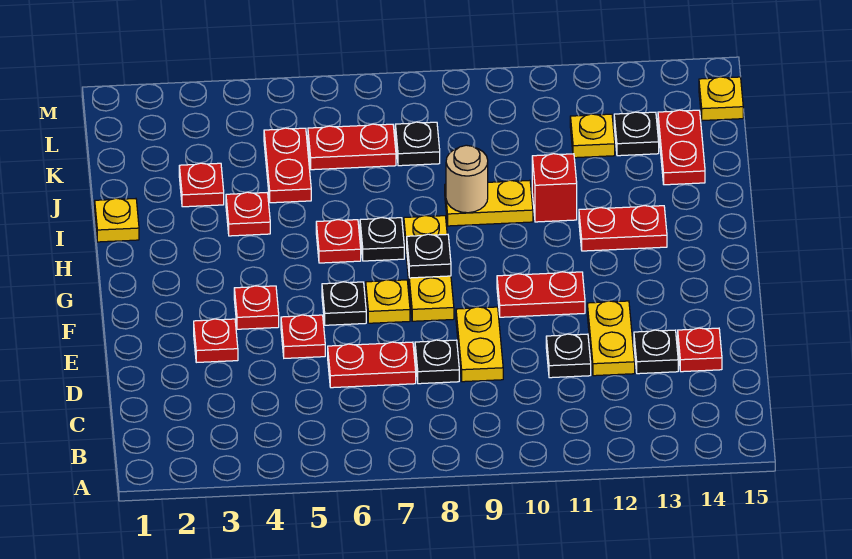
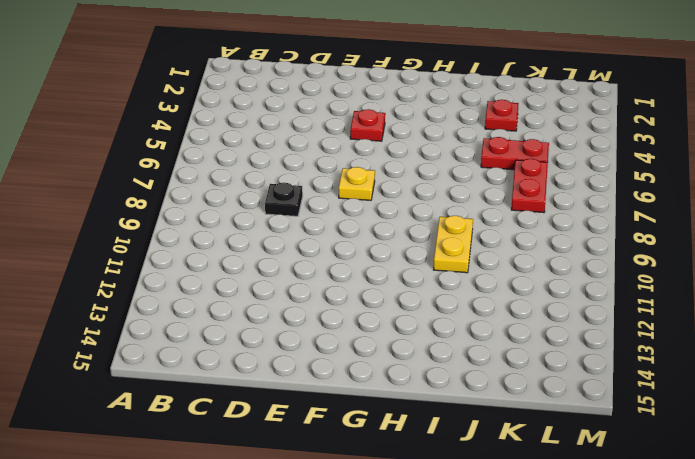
none -> red 1x2 plate [328,342,416,388]
none -> yellow 1x2 plate [456,307,503,382]
none -> black 1x1 plate [546,334,591,378]
none -> yellow 1x2 plate [587,301,635,376]

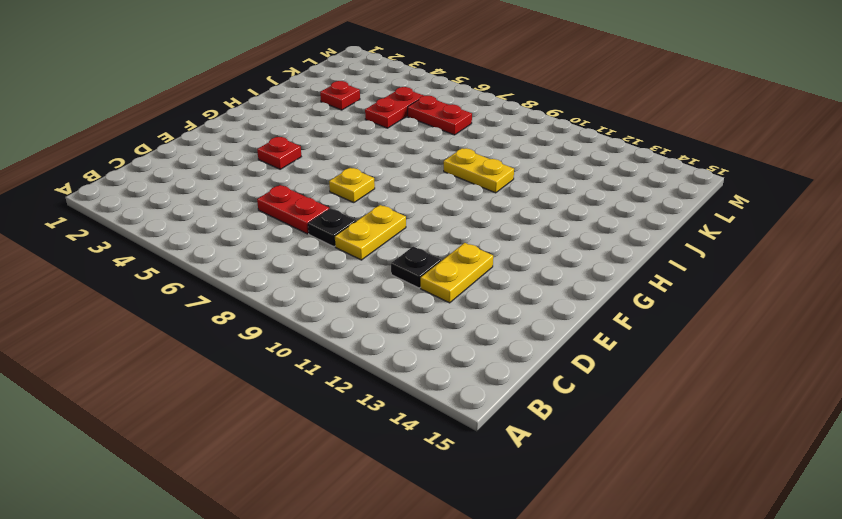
none -> black 1x1 plate [634,330,678,374]
none -> red 1x1 plate [678,328,722,372]
none -> red 1x1 plate [194,319,238,362]
none -> red 1x1 plate [281,315,325,358]

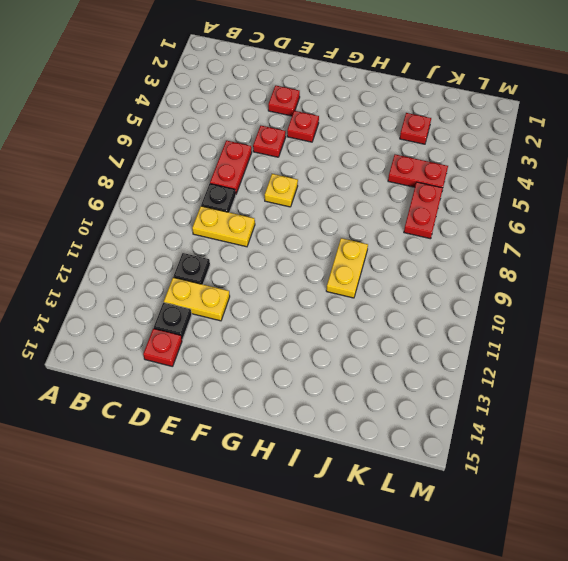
none -> black 1x1 plate [322,282,366,325]
none -> yellow 1x3 plate [404,216,454,321]
none -> red 1x2 plate [497,272,585,317]
none -> red 1x1 plate [316,220,361,263]

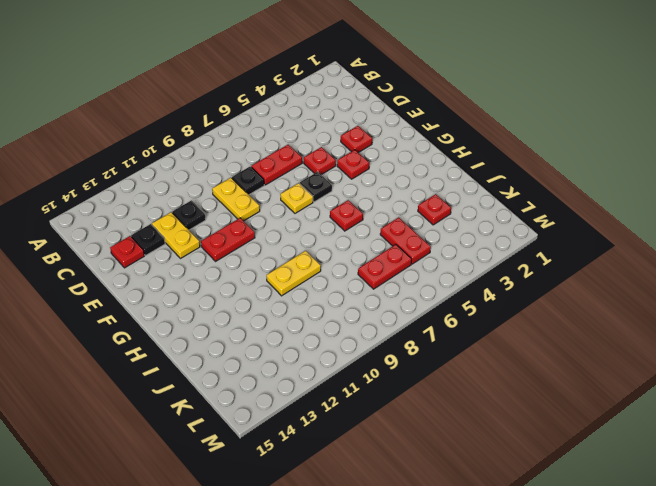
none -> yellow 1x3 plate [404,216,454,321]
none -> black 1x1 plate [360,218,404,261]
none -> red 1x2 plate [579,206,667,251]
none -> yellow 1x1 plate [95,198,139,242]

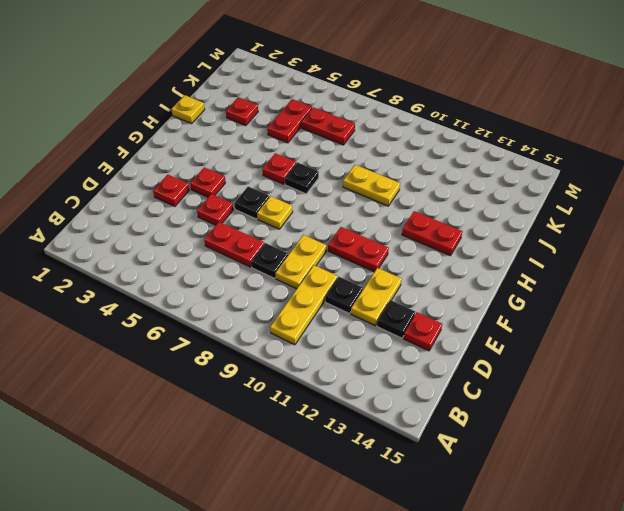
yellow 1x3 plate [270,265,337,345] -> yellow 1x3 plate moved to [404,216,454,321]
none -> red 1x1 plate [226,192,270,236]
none -> red 1x1 brick [532,154,577,222]
none -> red 1x2 plate [658,110,705,185]
none -> black 1x1 plate [395,122,440,166]

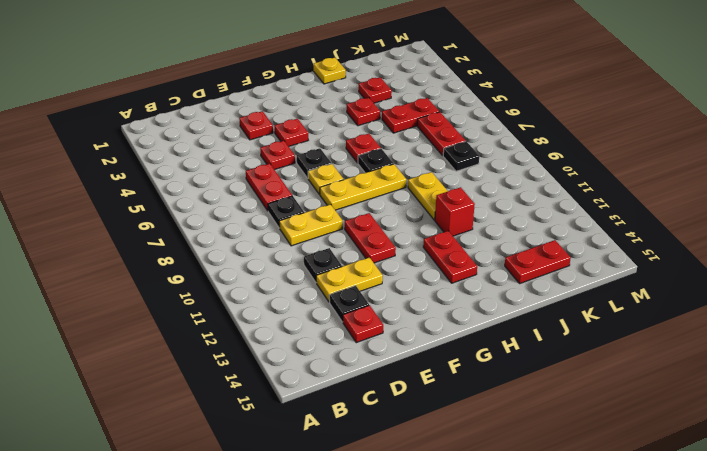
none -> yellow 1x1 plate [570,114,615,158]
none -> black 1x1 plate [614,112,659,156]
none -> yellow 1x1 plate [699,77,743,121]
none -> black 1x1 plate [407,234,451,278]

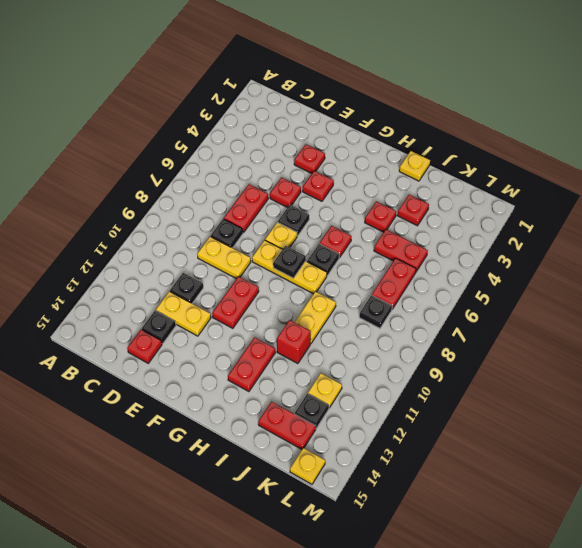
none -> tan 1x1 round brick [446,145,488,213]

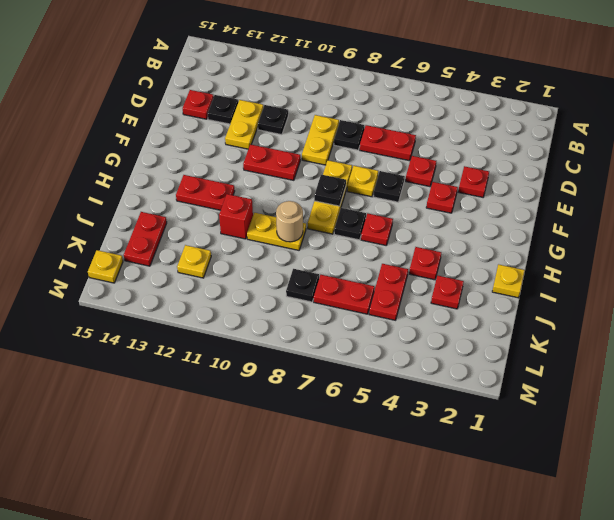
none -> black 1x1 plate [614,112,659,156]

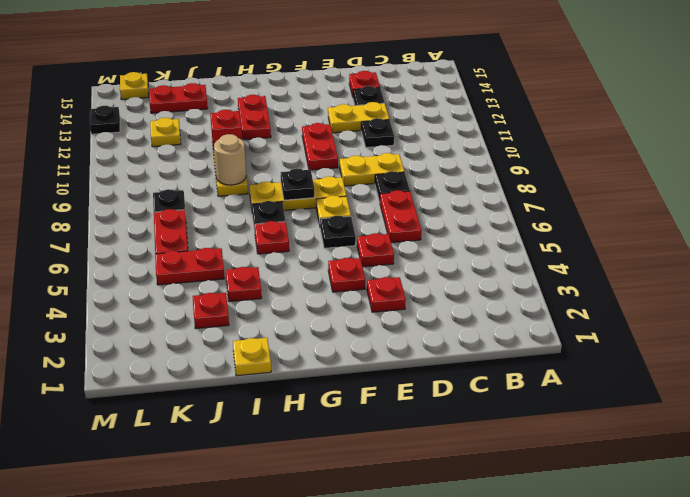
black 1x1 plate [90,106,120,134] -> black 1x1 plate moved to [614,112,659,156]

